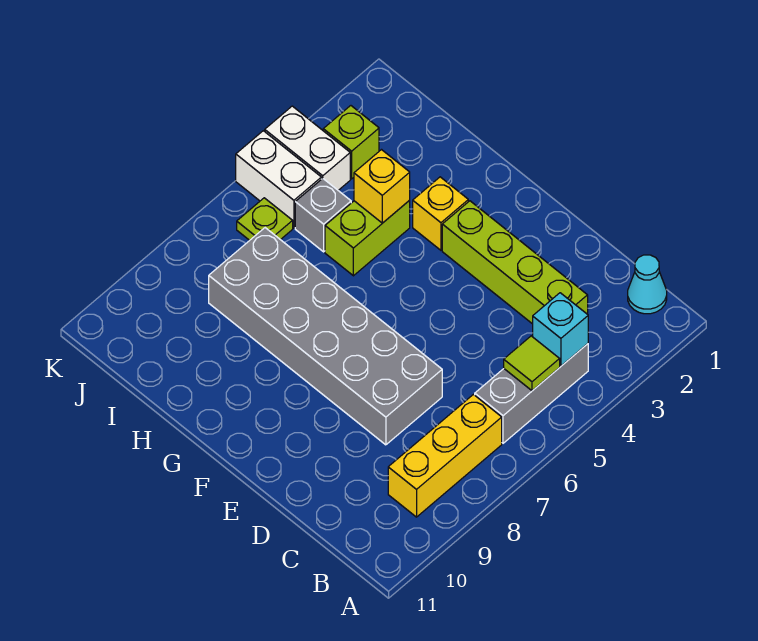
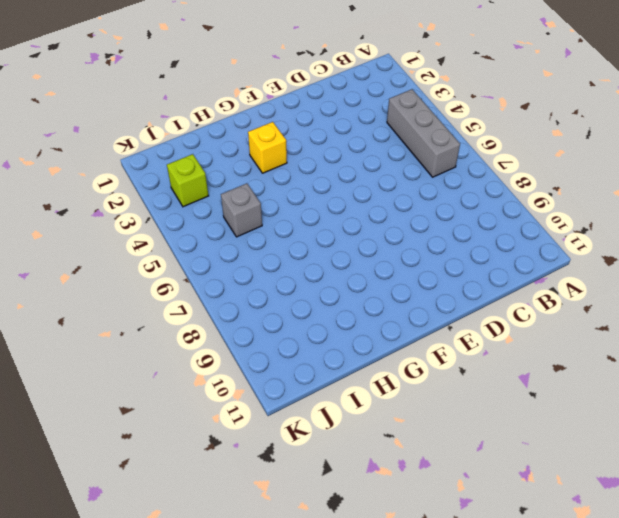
none -> cyan 1x1 cone [628,255,667,314]
none -> yellow 1x3 brick [388,395,502,517]
none -> lime 1x4 brick [442,201,588,324]

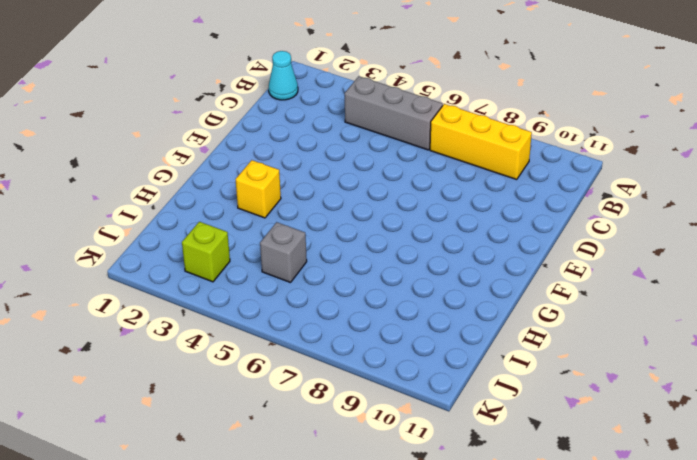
none -> lime 1x4 brick [442,201,588,324]
none -> grey 2x6 brick [209,228,442,445]
none -> lime 1x2 brick [325,200,410,276]

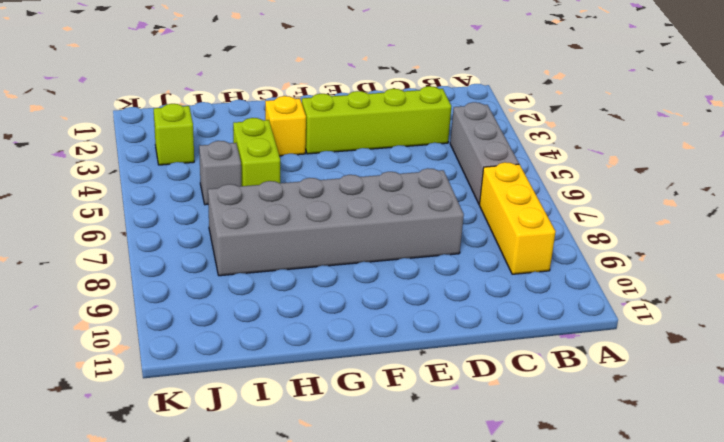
none -> cyan 1x1 cone [628,255,667,314]
none -> white 1x2 brick [265,106,350,190]
none -> white 1x2 brick [236,131,321,228]

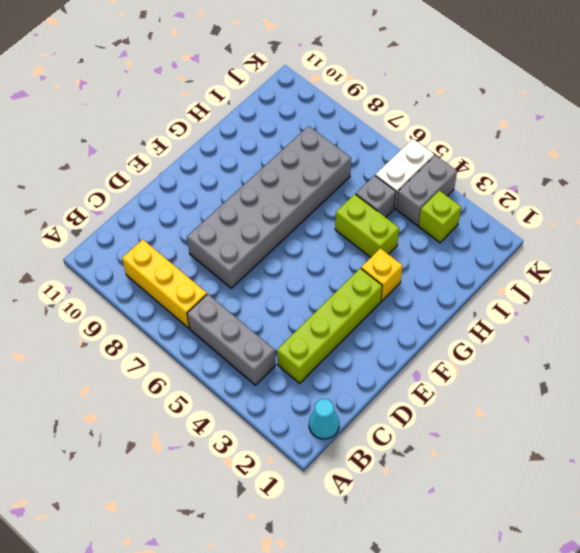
grey 1x2 brick [396,155,457,225] -> white 1x2 brick [265,106,350,190]
none -> lime 1x1 plate [237,198,293,240]
none -> cyan 1x1 brick [533,293,588,366]
none -> lime 1x1 tile [504,336,560,391]

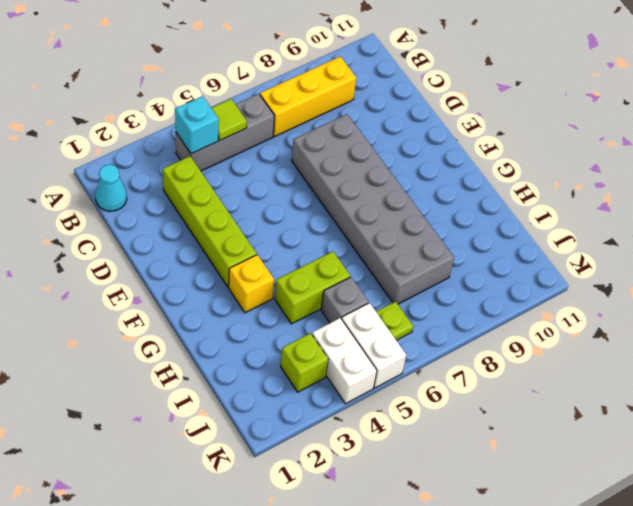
none -> yellow 1x1 brick [354,150,410,223]

